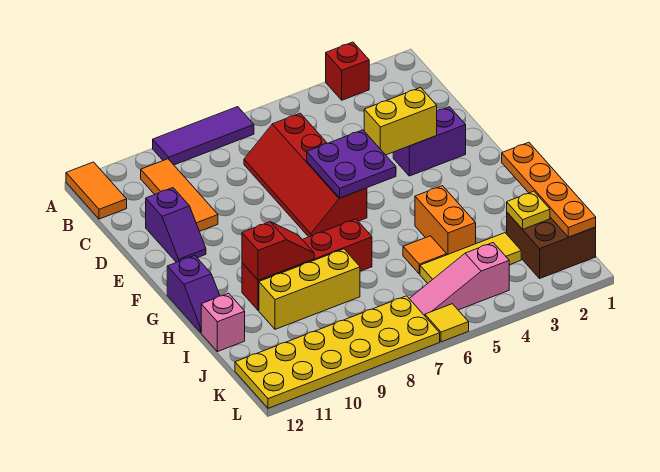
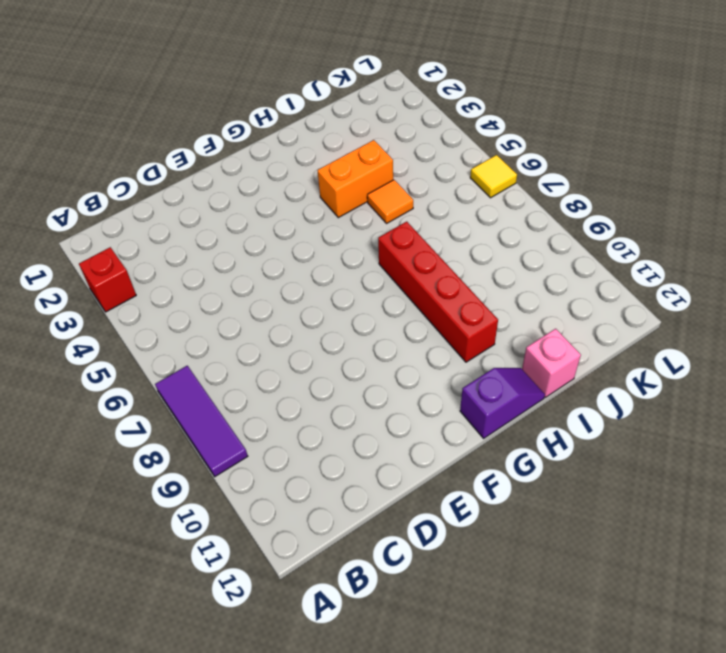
none -> orange 1x2 tile [66,162,127,219]
none -> orange 1x3 tile [141,159,218,231]
none -> red 2x4 slope [244,113,367,237]

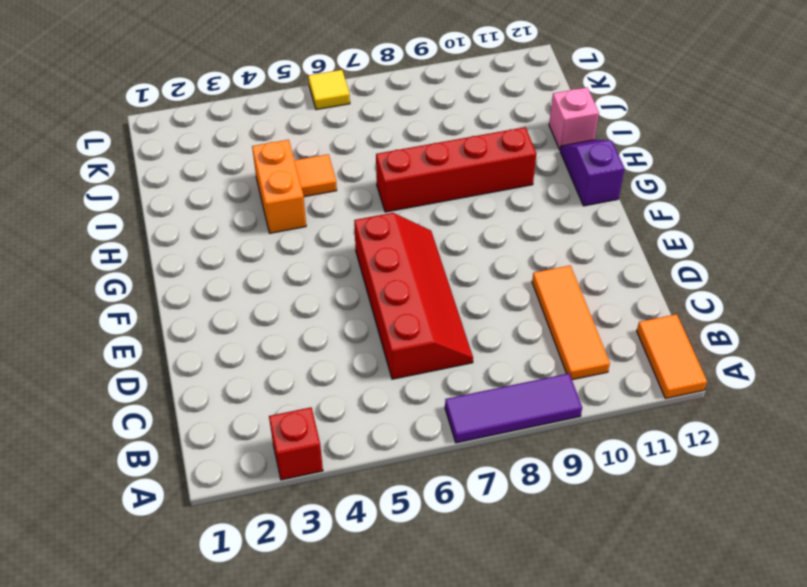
none -> purple 1x2 slope [146,188,206,262]
none -> purple 1x2 brick [393,107,466,176]
none -> yellow 1x3 brick [259,249,360,329]

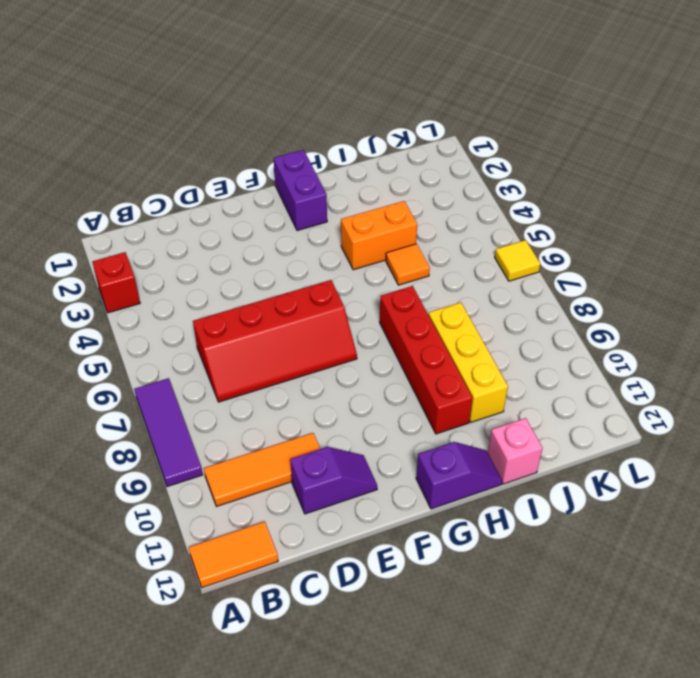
purple 1x2 brick [274,150,327,231] -> purple 1x2 brick moved to [393,107,466,176]
none -> brown 2x2 brick [507,213,596,278]
none -> yellow 1x3 tile [420,233,521,283]
none -> pink 1x3 slope [409,243,509,316]

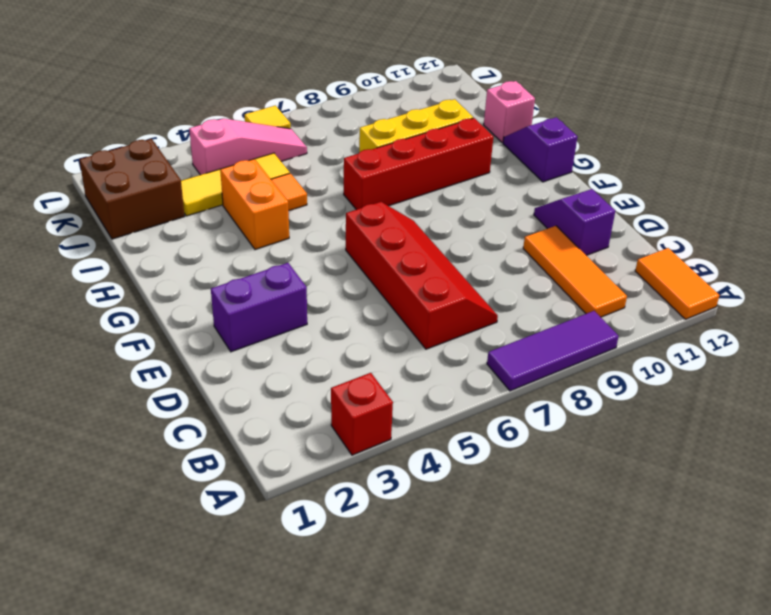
none -> yellow 2x6 plate [235,296,440,408]
none -> yellow 1x2 brick [364,88,437,155]
none -> purple 2x2 plate [307,130,396,198]

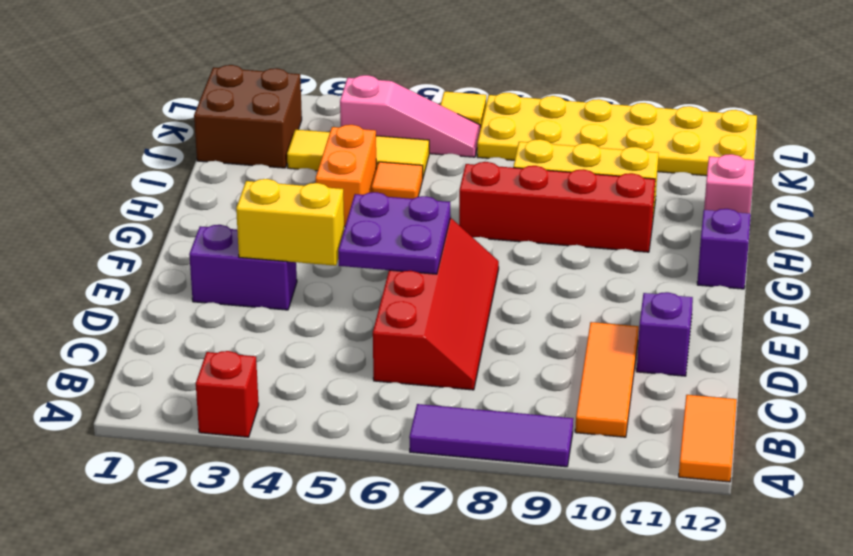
none -> orange 1x4 plate [502,142,596,237]
none -> red 1x2 slope [242,222,314,280]
none -> yellow 1x1 plate [507,191,550,229]

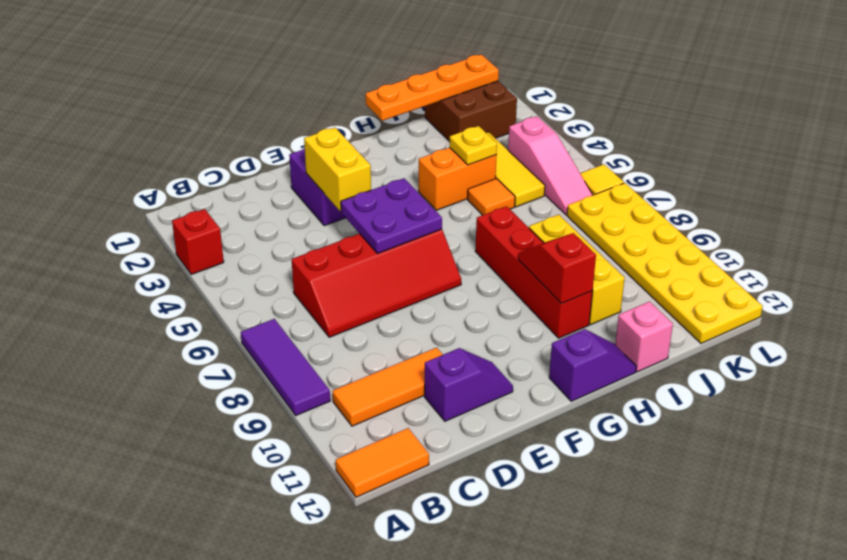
yellow 1x1 plate [450,126,497,165] -> yellow 1x1 plate moved to [507,191,550,229]

